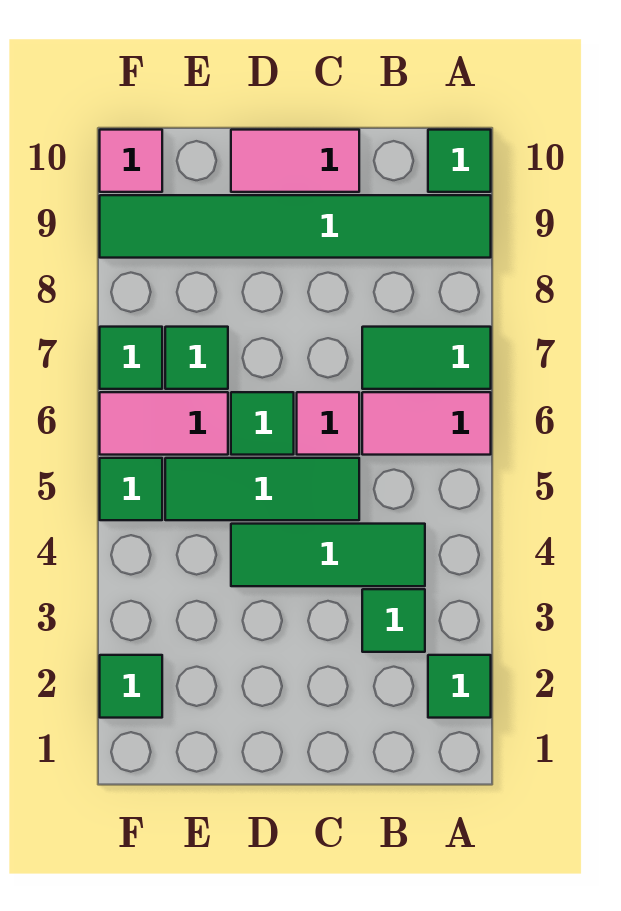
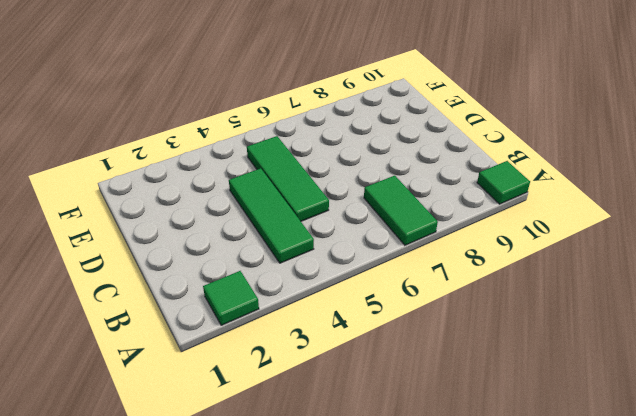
none -> pink 1x2 tile [362,392,491,455]
none -> green 1x6 tile [100,195,491,258]
none -> green 1x1 tile [362,589,425,652]

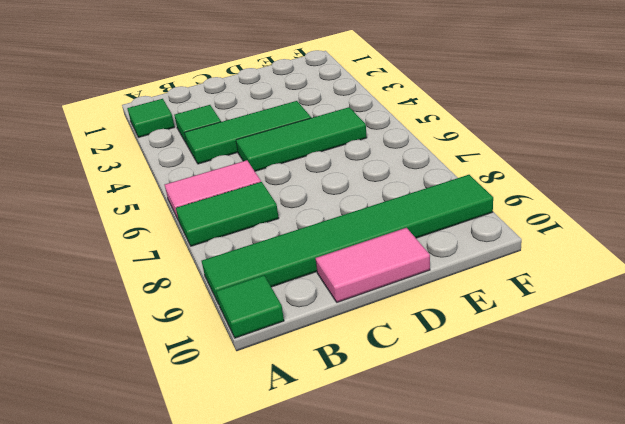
none -> pink 1x1 tile [297,392,359,455]
none -> green 1x1 tile [231,392,294,455]
none -> pink 1x2 tile [100,392,228,455]

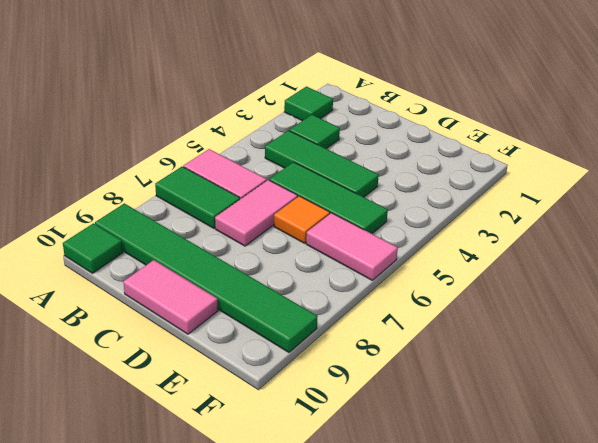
pink 1x2 tile [215,180,298,246] -> pink 1x1 tile [297,392,359,455]
orange 1x1 tile [274,196,330,243] -> green 1x1 tile [231,392,294,455]
none -> green 1x1 tile [165,327,228,389]
none -> green 1x1 tile [100,655,162,718]
none -> green 1x1 tile [100,458,162,520]

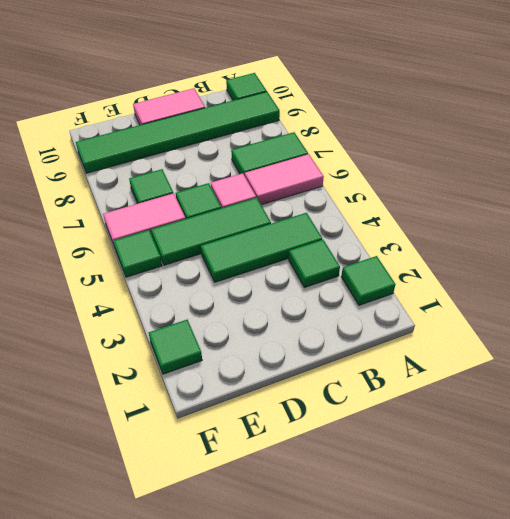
none -> green 1x1 tile [100,327,162,389]
none -> pink 1x1 tile [100,130,162,192]

